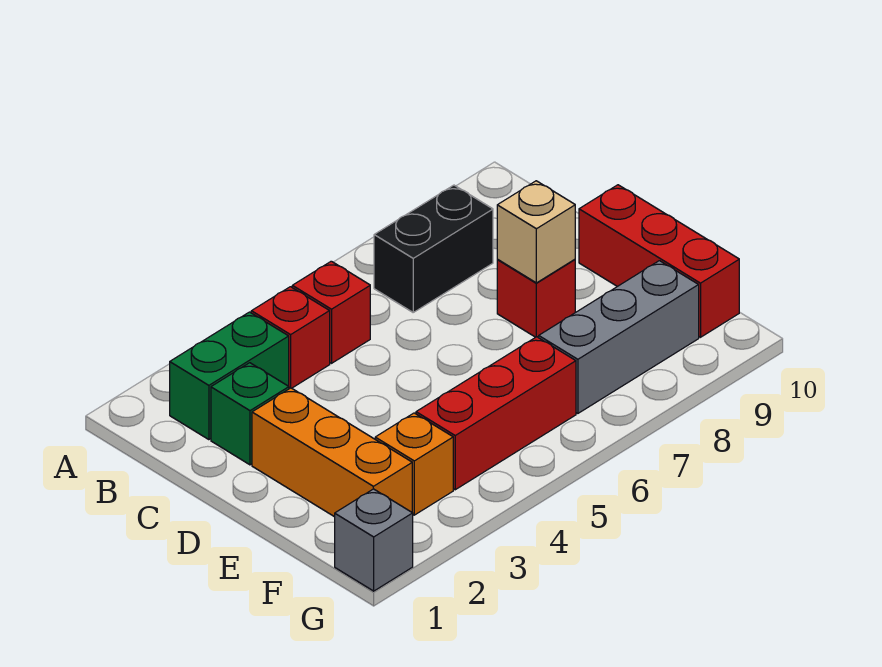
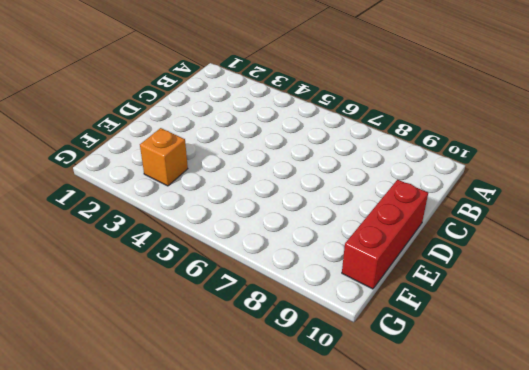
none -> green 1x2 brick [170,312,289,440]
none -> red 1x1 brick [251,287,330,388]
none -> red 1x1 brick [292,261,370,363]

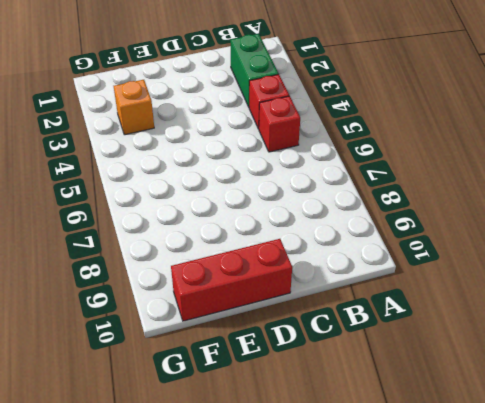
none -> black 1x2 brick [374,185,493,312]
none -> green 1x1 brick [211,363,289,465]
none -> orange 1x3 brick [252,388,412,517]

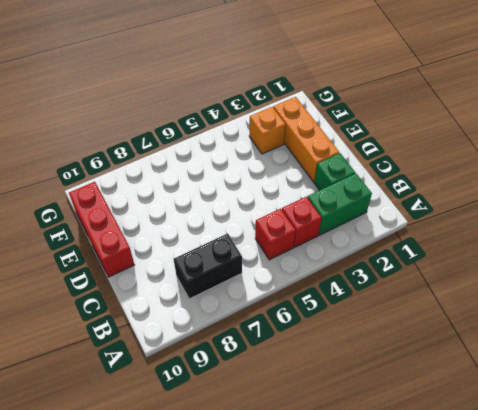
none -> red 1x1 brick [497,259,575,337]
none -> red 1x3 brick [416,337,576,490]
none -> grey 1x3 brick [539,261,699,413]

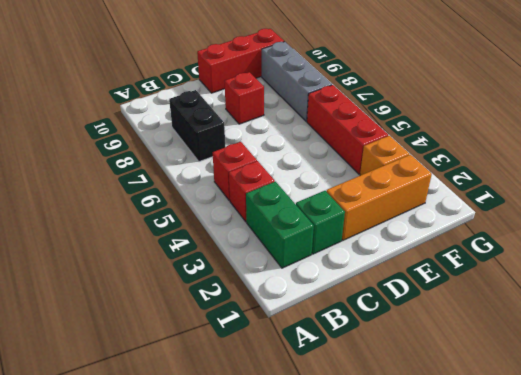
none -> grey 1x1 brick [335,489,413,591]
none -> tan 1x1 brick [497,181,575,283]

